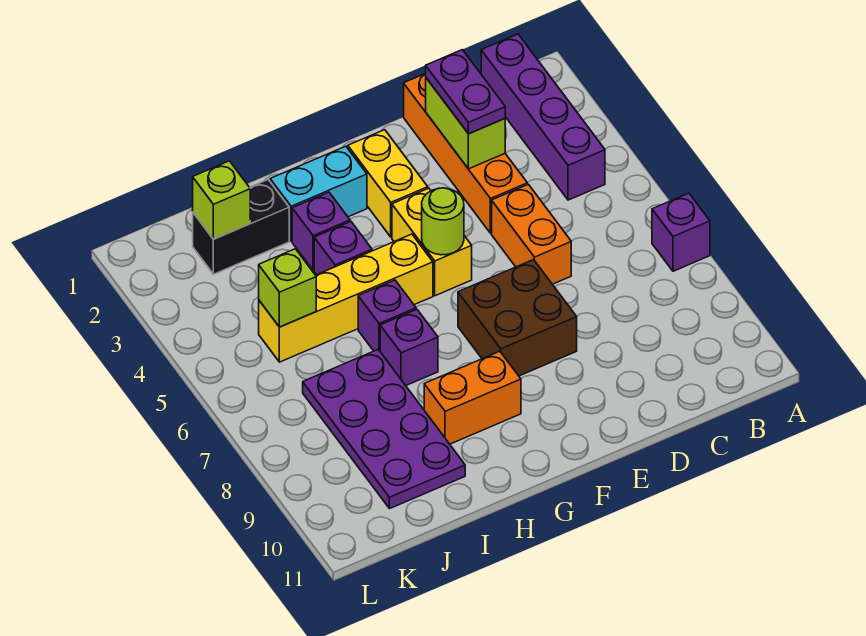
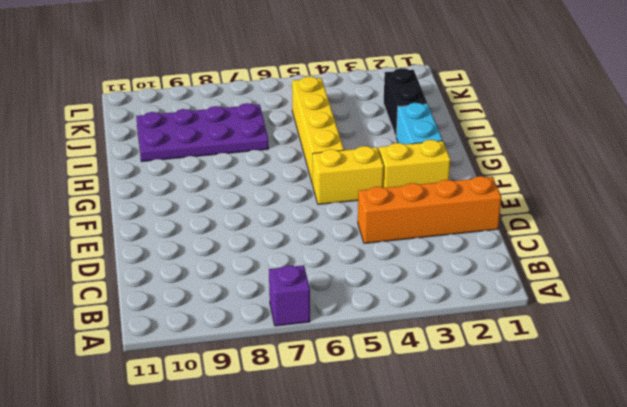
none -> purple 1x4 brick [481,34,605,200]
none -> orange 1x2 brick [492,184,571,284]
none -> brown 2x2 brick [458,260,577,376]

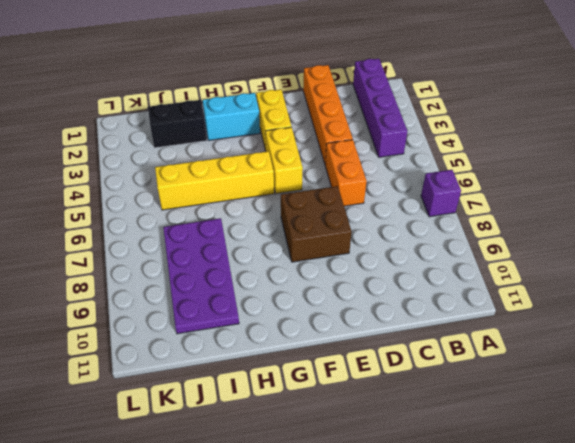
none -> orange 1x2 brick [424,351,521,444]
none -> purple 1x1 brick [292,192,350,270]
none -> purple 1x1 brick [314,222,372,275]

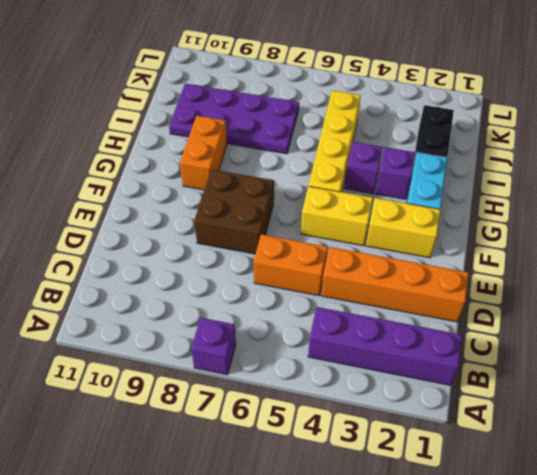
none -> purple 1x1 brick [358,280,416,351]
none -> purple 1x1 brick [380,310,438,385]
none -> lime 1x2 brick [426,78,505,169]

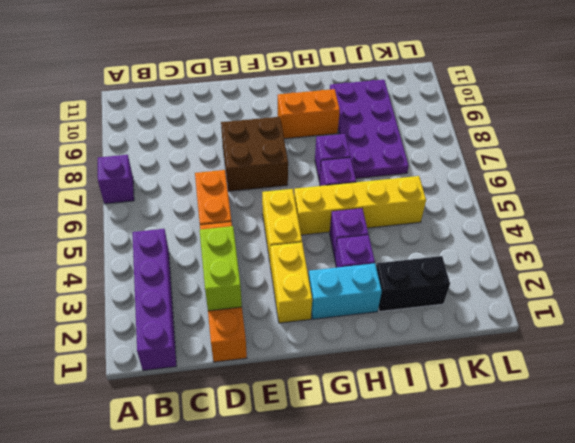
none -> lime 1x1 round brick [422,188,464,255]
none -> lime 1x1 brick [193,161,250,239]
none -> lime 1x1 brick [259,249,316,327]

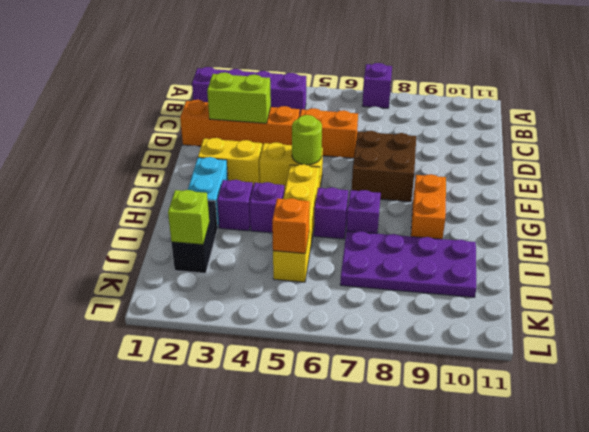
orange 1x1 brick [272,198,310,253] -> lime 1x1 brick [259,249,316,327]
none -> purple 1x2 plate [426,50,505,134]

